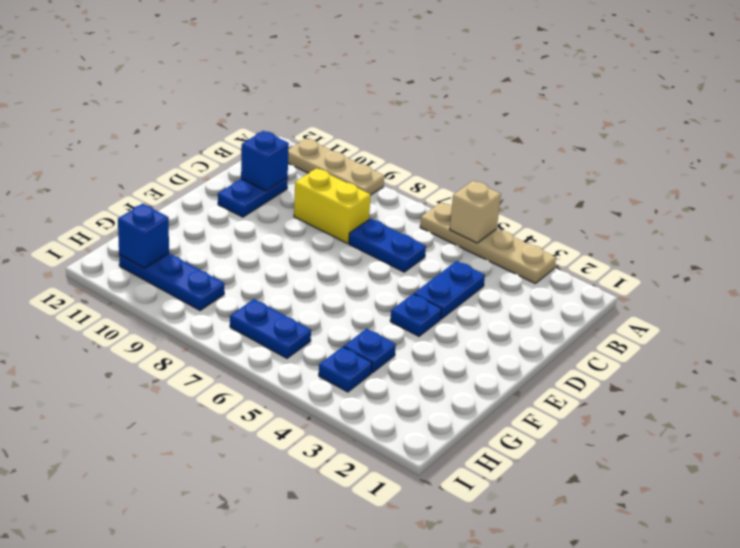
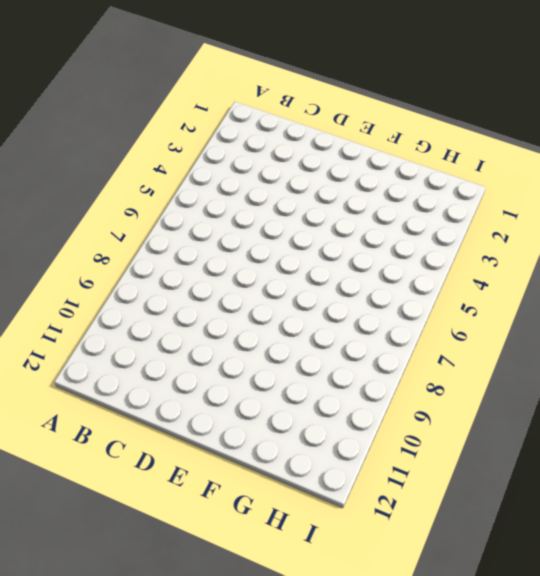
none -> tan 1x4 plate [420,203,556,284]
none -> tan 1x3 plate [288,138,384,195]
none -> blue 1x2 plate [414,261,485,319]

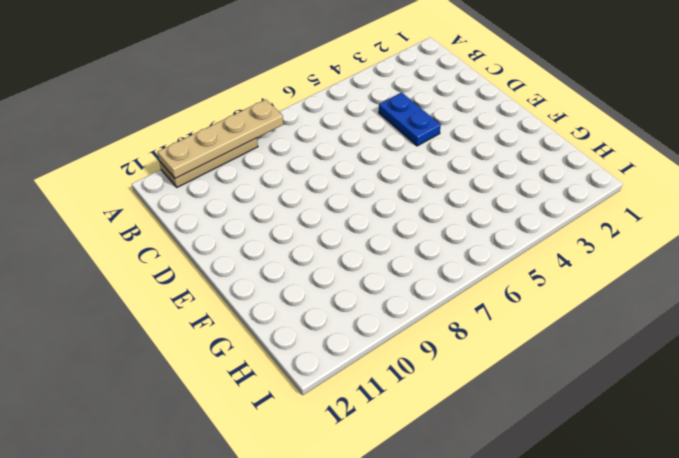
tan 1x4 plate [158,100,283,179] -> tan 1x4 plate moved to [420,203,556,284]
none -> blue 1x2 plate [349,219,426,272]
none -> yellow 1x2 brick [294,168,371,243]
none -> blue 1x2 plate [218,178,288,217]

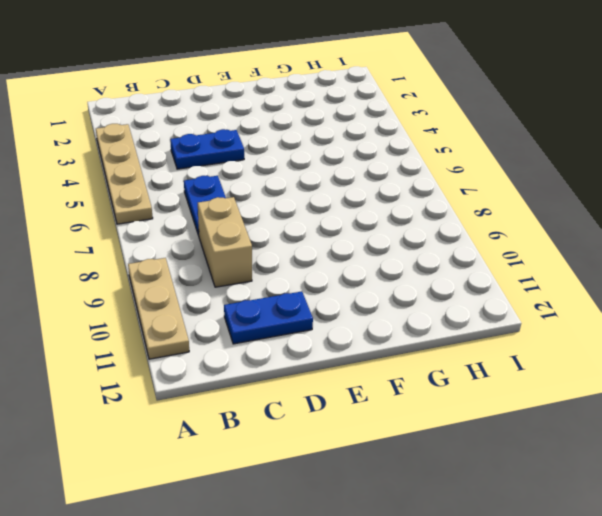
tan 1x2 brick [198,197,252,287] -> yellow 1x2 brick [294,168,371,243]
none -> blue 1x1 plate [390,294,441,336]
none -> blue 1x1 plate [344,329,396,373]
none -> blue 1x1 plate [319,347,372,392]

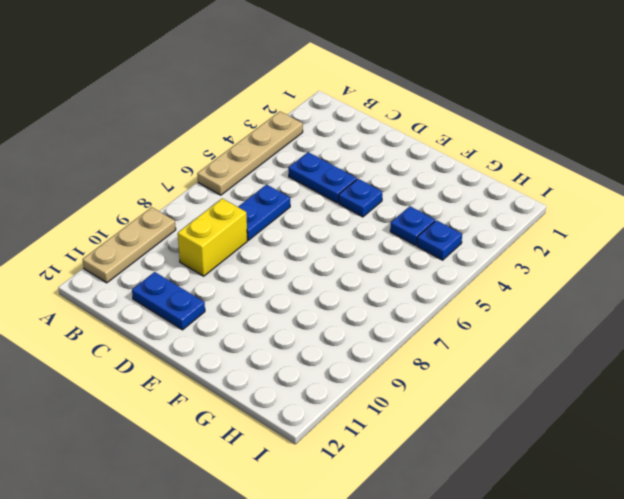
none -> blue 1x2 plate [230,299,311,358]
none -> blue 1x3 plate [119,253,224,310]
none -> tan 1x1 brick [450,181,501,243]

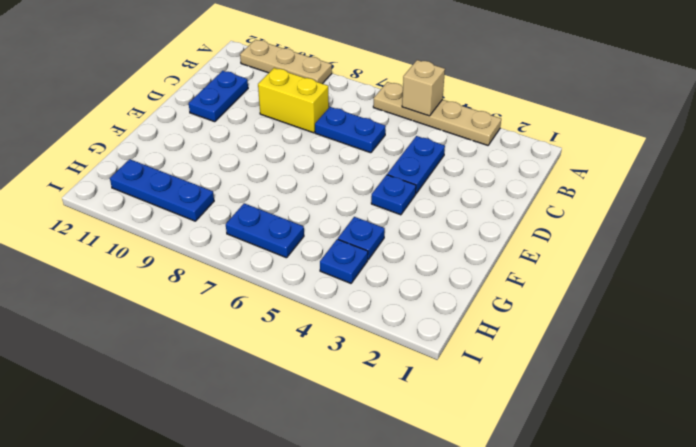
none -> blue 1x1 brick [241,131,289,191]
none -> blue 1x1 brick [118,204,169,268]

